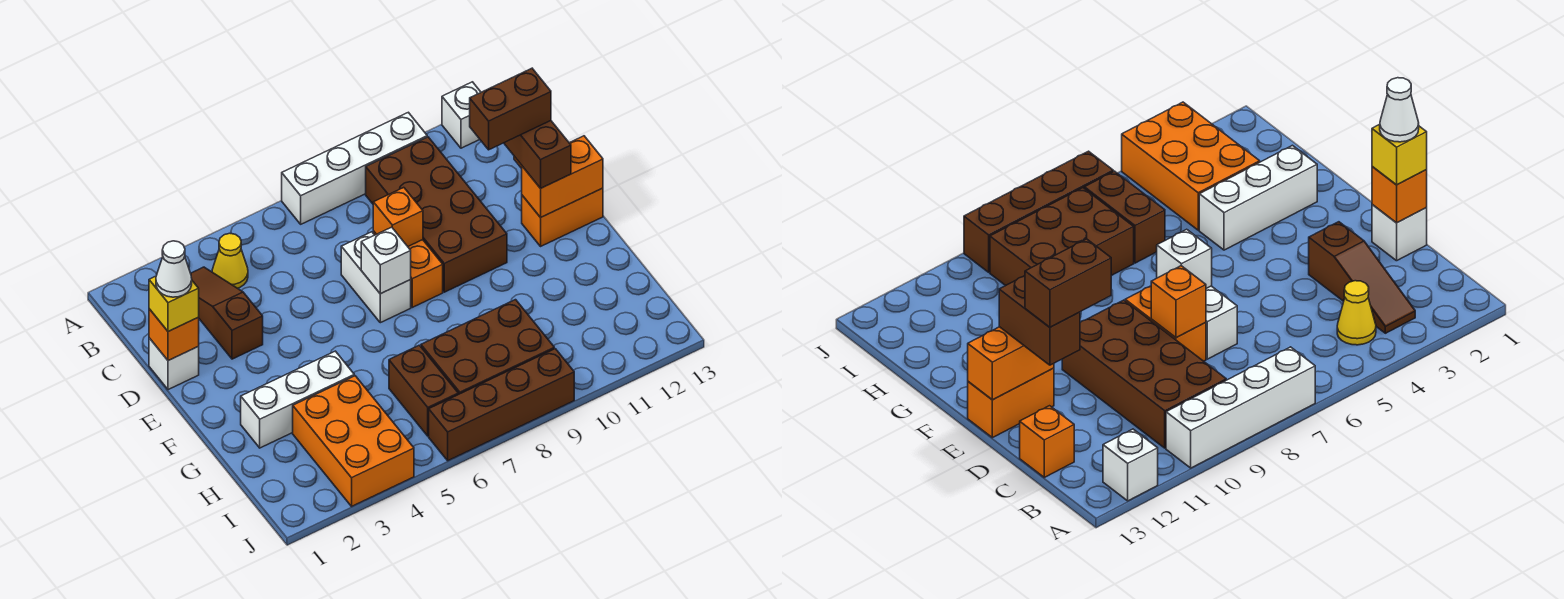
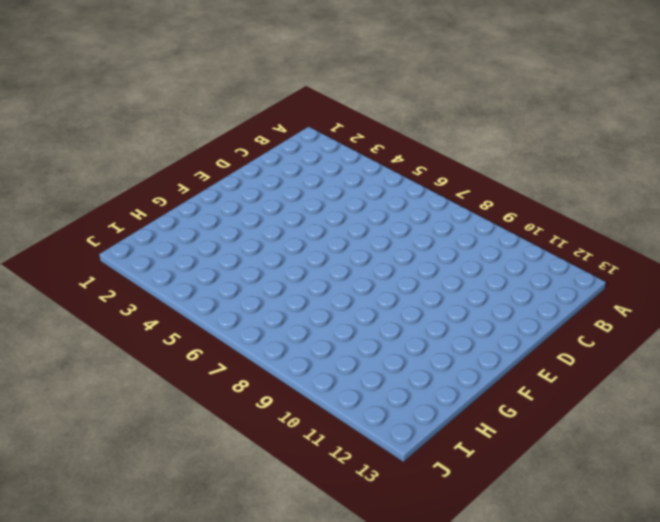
none -> white 1x4 brick [282,112,427,224]
none -> white 1x1 brick [442,82,481,148]
none -> brown 1x3 slope [191,267,263,359]

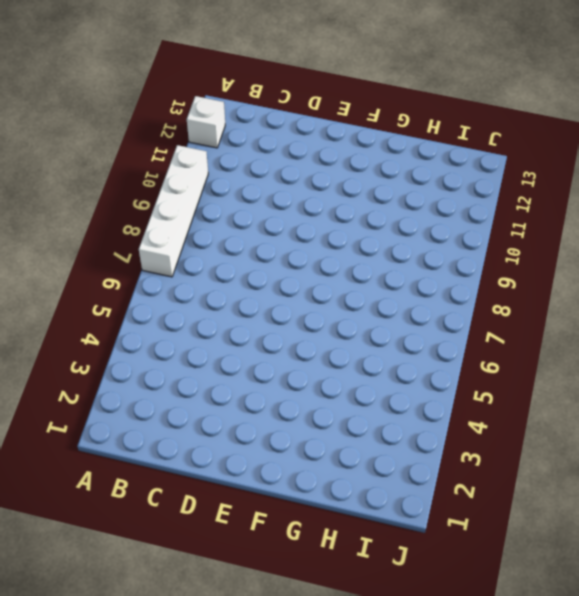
none -> brown 1x3 slope [191,267,263,359]
none -> yellow 1x1 cone [212,233,248,288]
none -> brown 2x4 brick [366,137,507,292]

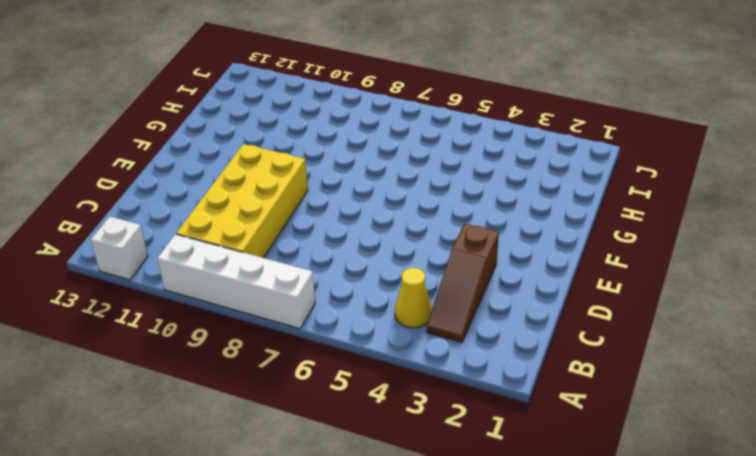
yellow 2x4 brick [176,144,308,258] -> brown 2x4 brick [366,137,507,292]
none -> orange 1x1 brick [1020,406,1074,477]
none -> white 1x1 brick [149,338,199,390]
none -> white 1x2 brick [341,232,411,323]

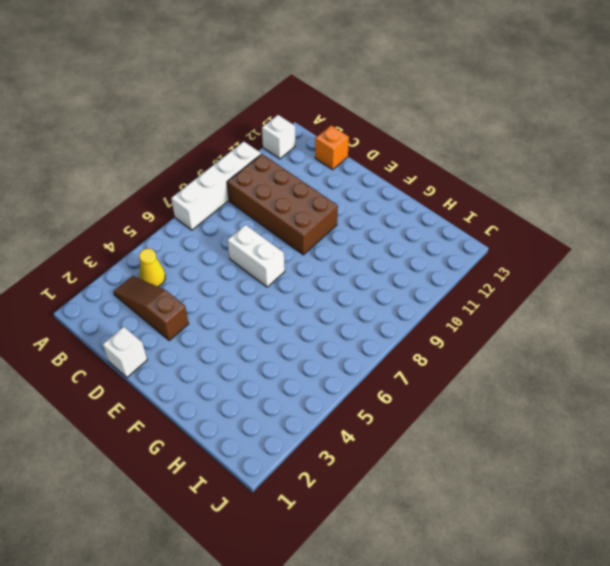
none -> orange 1x2 brick [373,231,443,307]
none -> orange 1x2 brick [522,188,603,246]
none -> white 1x3 brick [241,351,354,448]

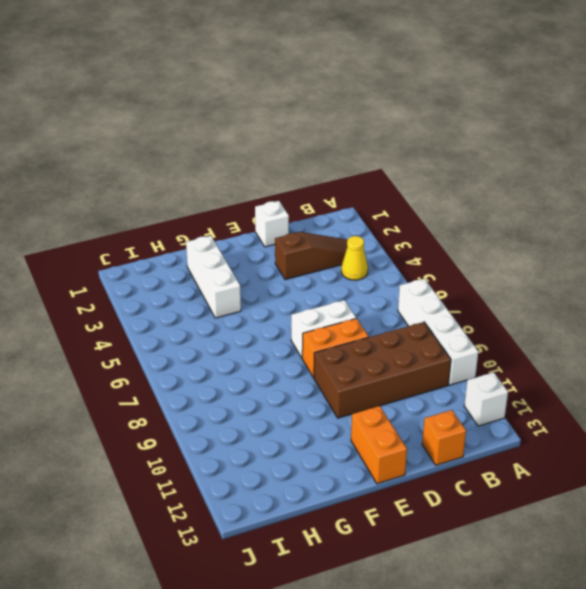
none -> orange 2x3 brick [293,376,414,506]
none -> brown 1x2 brick [389,345,458,436]
none -> brown 2x3 brick [421,300,554,394]

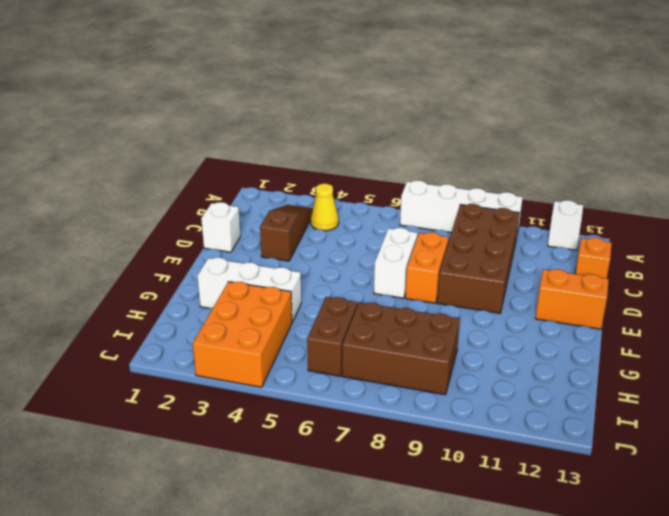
none -> brown 1x4 brick [429,349,574,461]
none -> orange 1x1 brick [149,309,199,361]
none -> orange 1x1 brick [373,188,423,246]

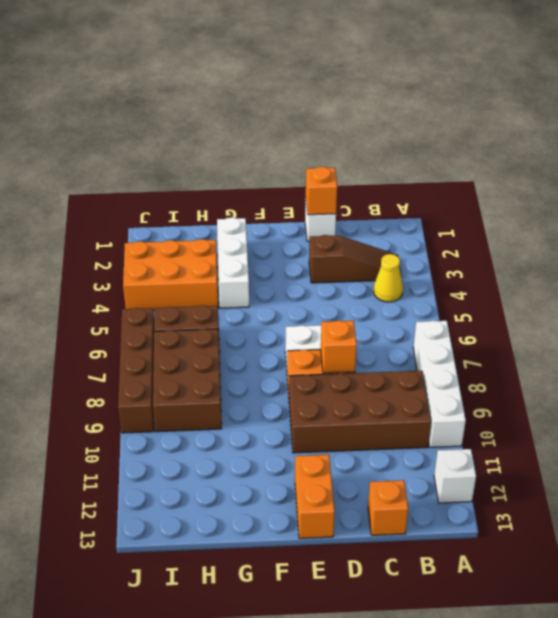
none -> white 1x1 brick [361,227,411,294]
none -> orange 1x2 brick [522,136,603,217]
none -> yellow 1x1 brick [149,276,199,331]

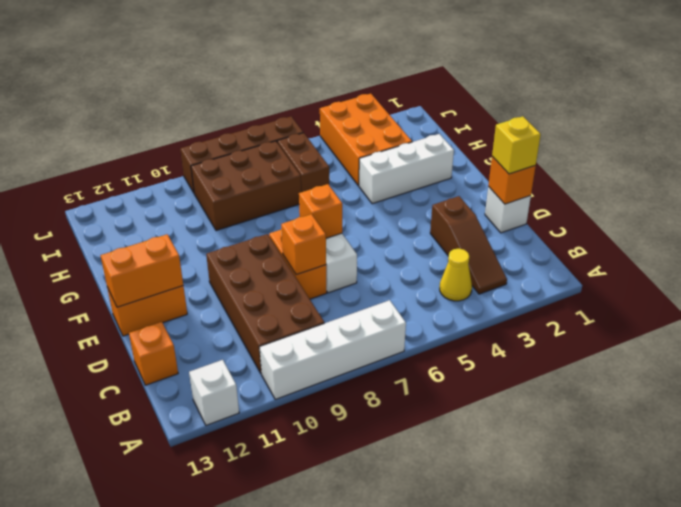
orange 1x1 brick [299,184,342,238] -> white 1x1 brick [361,227,411,294]
none -> brown 1x2 brick [504,121,571,188]
none -> white 1x1 cone [156,241,192,297]
none -> brown 1x2 brick [470,68,551,150]

